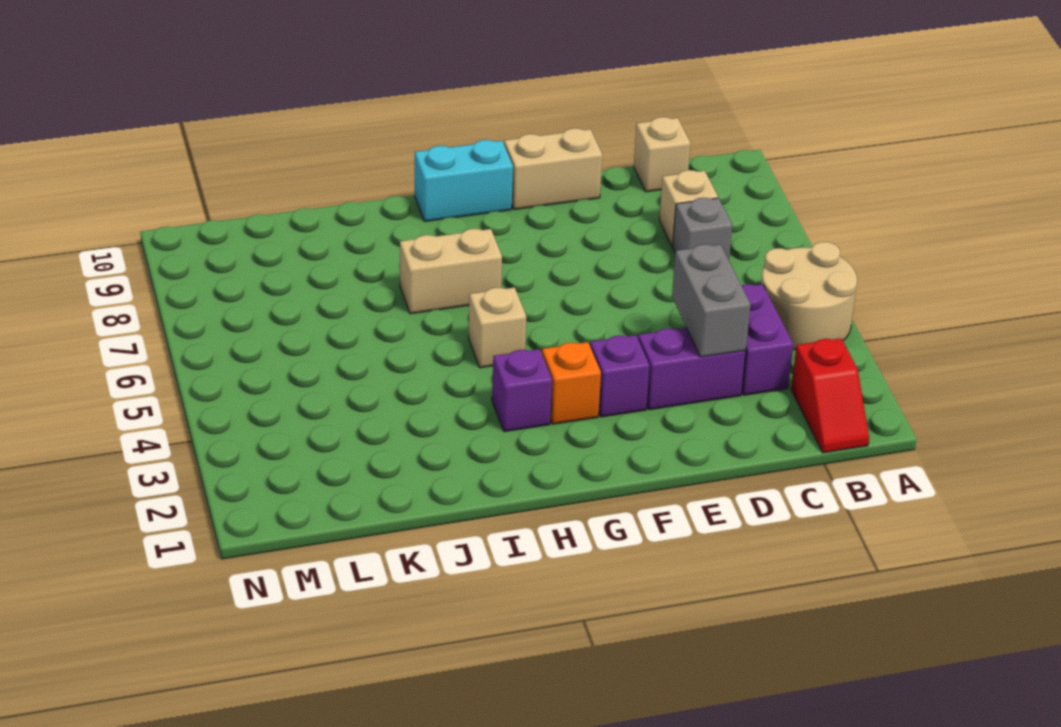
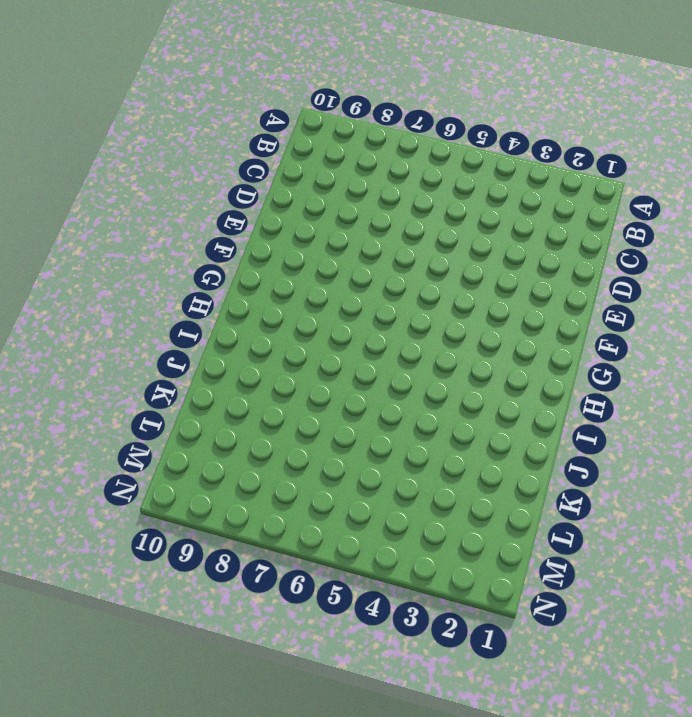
none -> tan 2x2 round brick [761,242,857,350]
none -> red 1x2 slope [791,338,869,453]
none -> purple 1x2 brick [741,284,793,395]

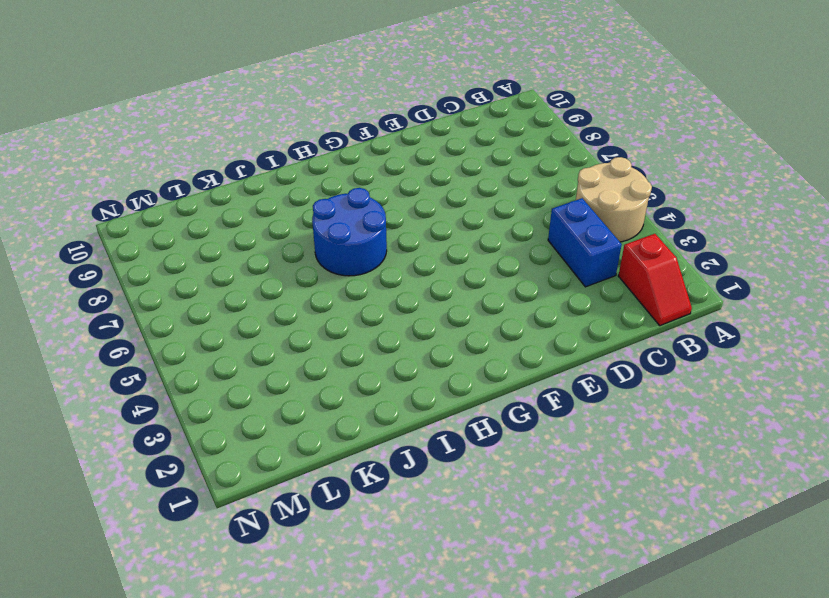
blue 1x2 brick [548,198,622,287] -> purple 1x2 brick [741,284,793,395]
blue 2x2 round brick [312,188,387,276] -> tan 1x2 brick [400,229,502,314]
none -> grey 1x1 brick [673,198,732,260]
none -> tan 1x1 brick [659,170,718,246]
none -> tan 1x1 brick [634,117,690,192]

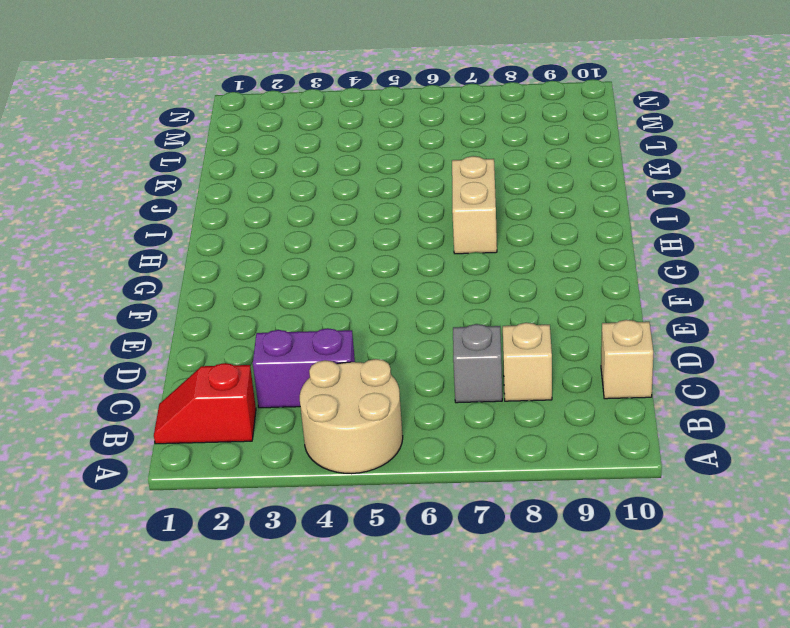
none -> purple 1x2 brick [638,328,746,410]
none -> tan 1x2 brick [504,128,602,210]
none -> purple 1x1 brick [590,335,650,417]

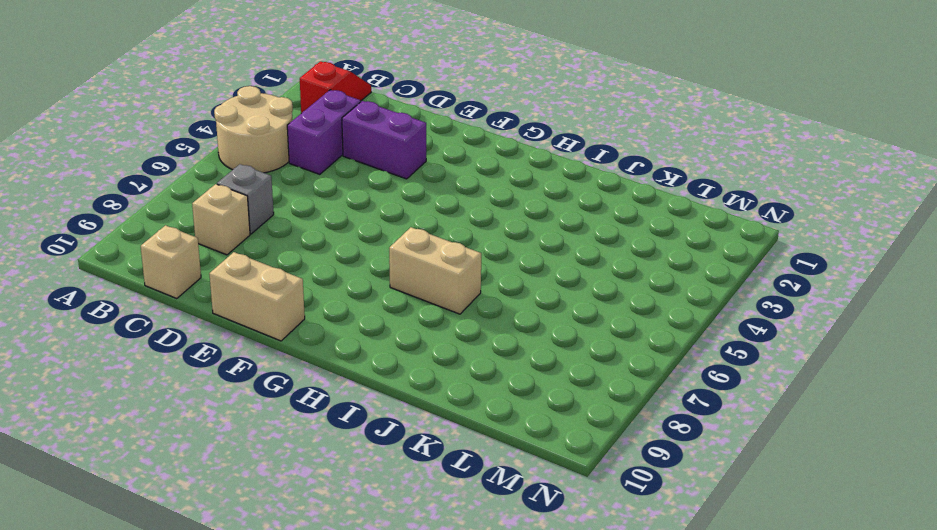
none -> purple 1x1 brick [590,335,650,417]
none -> orange 1x1 brick [542,342,601,424]
none -> cyan 1x2 brick [415,140,513,222]

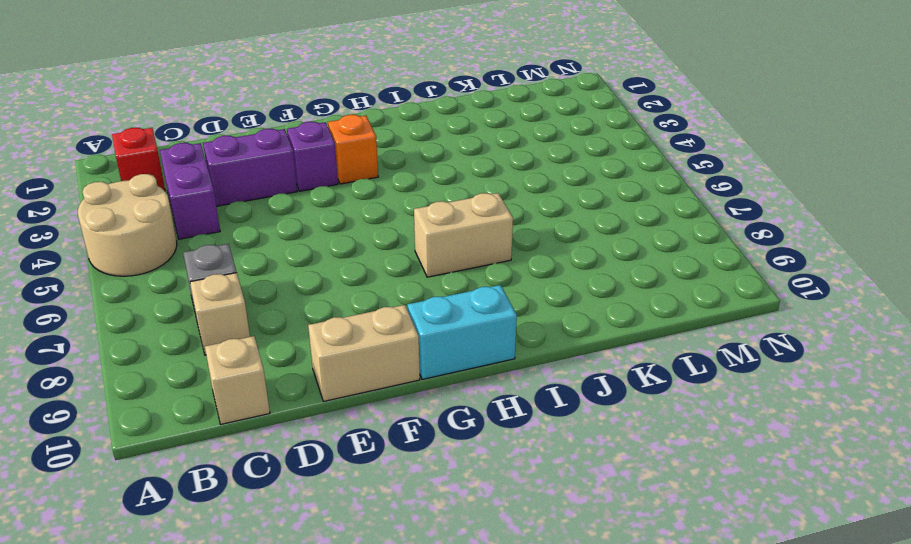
none -> purple 1x1 brick [492,349,552,432]
none -> tan 1x1 brick [469,287,526,368]
none -> grey 1x2 brick [672,244,751,357]

